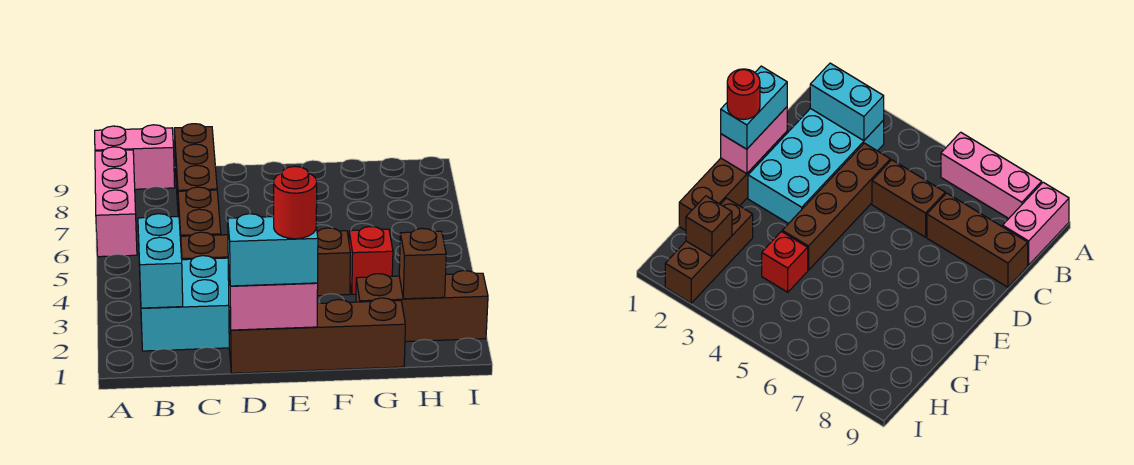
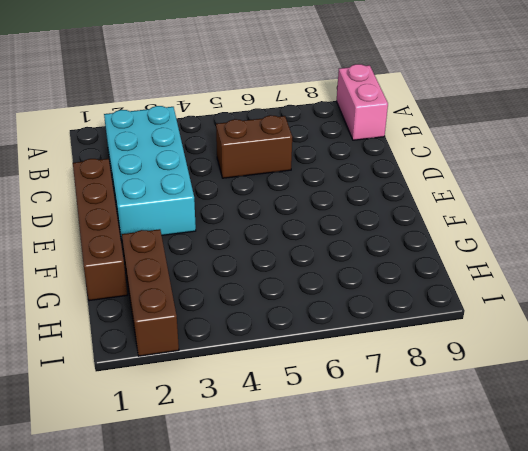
none -> pink 1x3 brick [95,147,137,257]
none -> brown 1x4 brick [181,228,350,296]
none -> brown 1x3 brick [174,124,217,217]

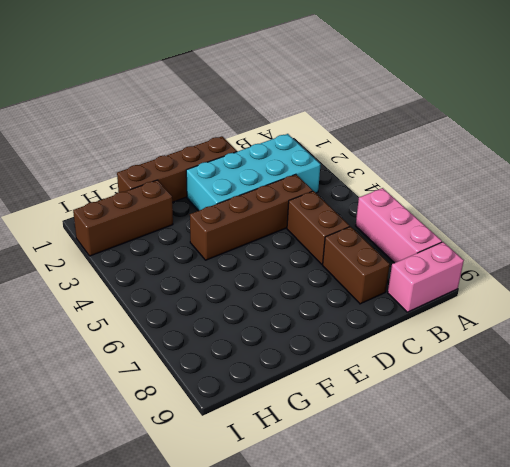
brown 1x2 brick [323,227,390,304] -> brown 1x3 brick [174,124,217,217]
none -> red 1x1 brick [349,227,393,294]
none -> cyan 1x2 brick [138,214,183,308]
none -> pink 1x2 brick [228,266,318,330]

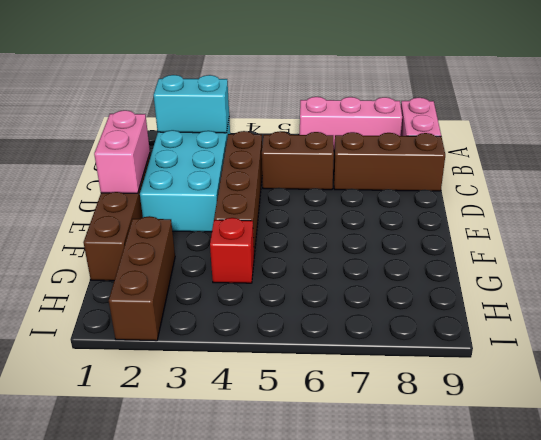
none -> brown 1x1 brick [399,228,446,299]
none -> cyan 1x2 brick [228,214,318,286]
none -> red 1x1 round brick [274,166,317,239]

